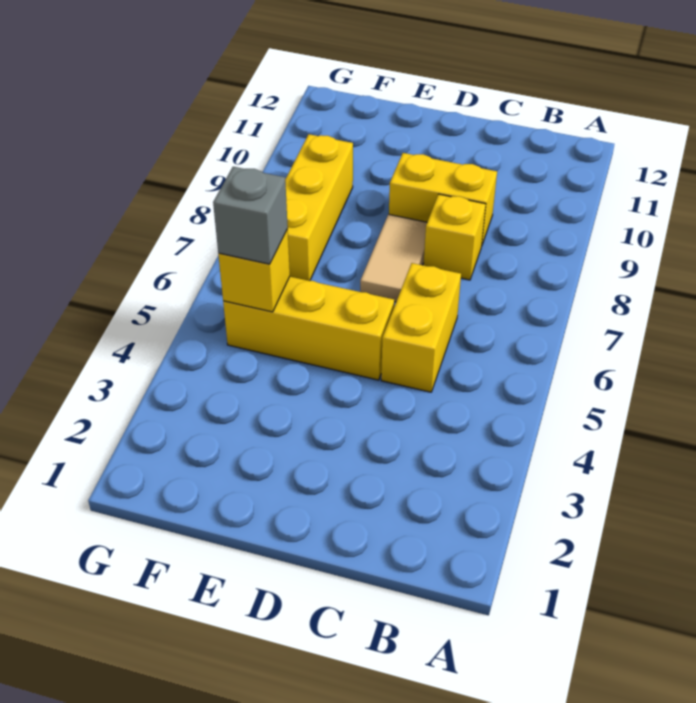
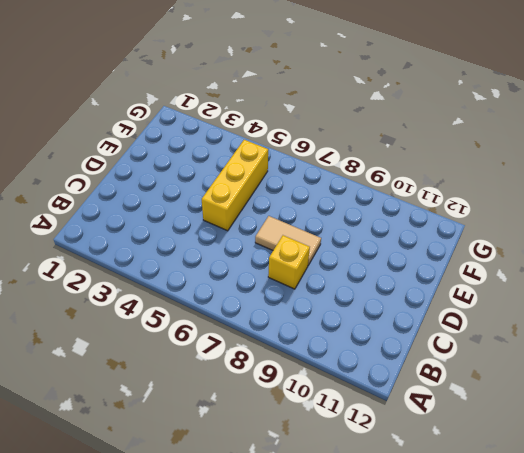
none -> yellow 1x2 brick [381,263,461,392]
none -> yellow 1x2 brick [389,153,497,244]

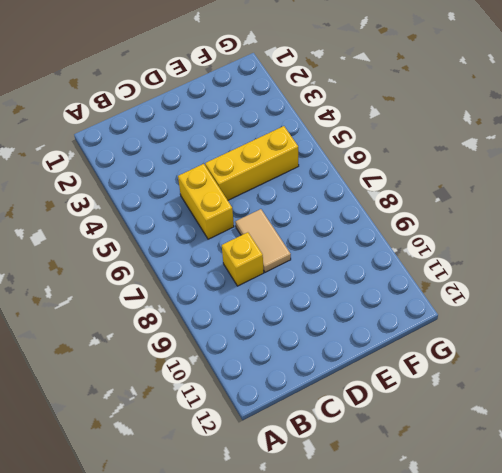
none -> yellow 1x2 brick [389,153,497,244]
none -> yellow 1x3 brick [285,134,353,281]

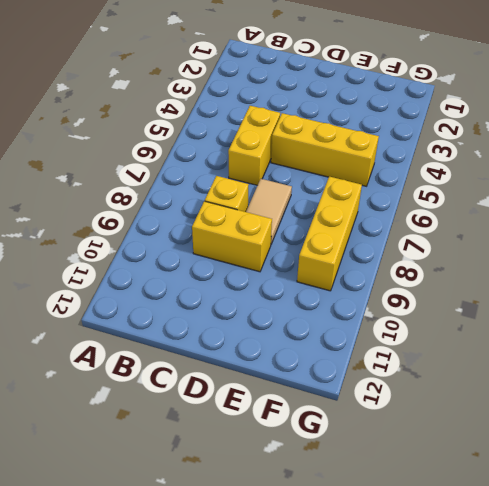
none -> yellow 1x1 brick [218,229,290,312]
none -> grey 1x1 brick [213,167,288,264]

